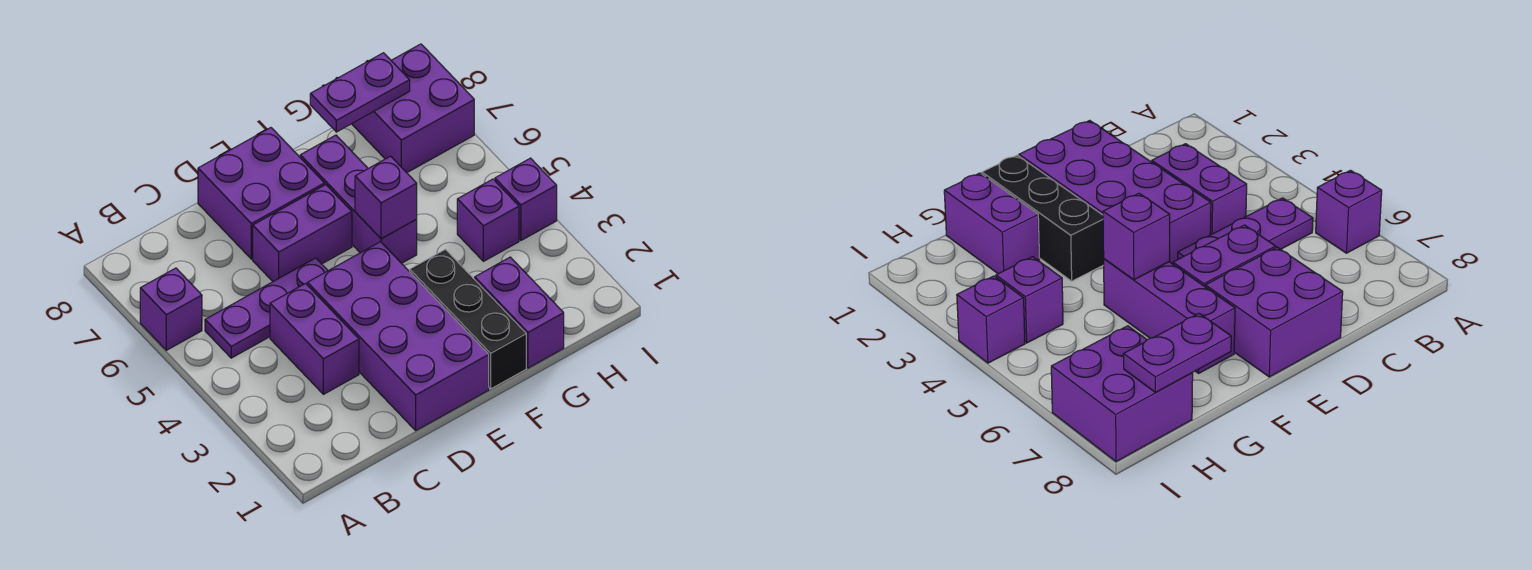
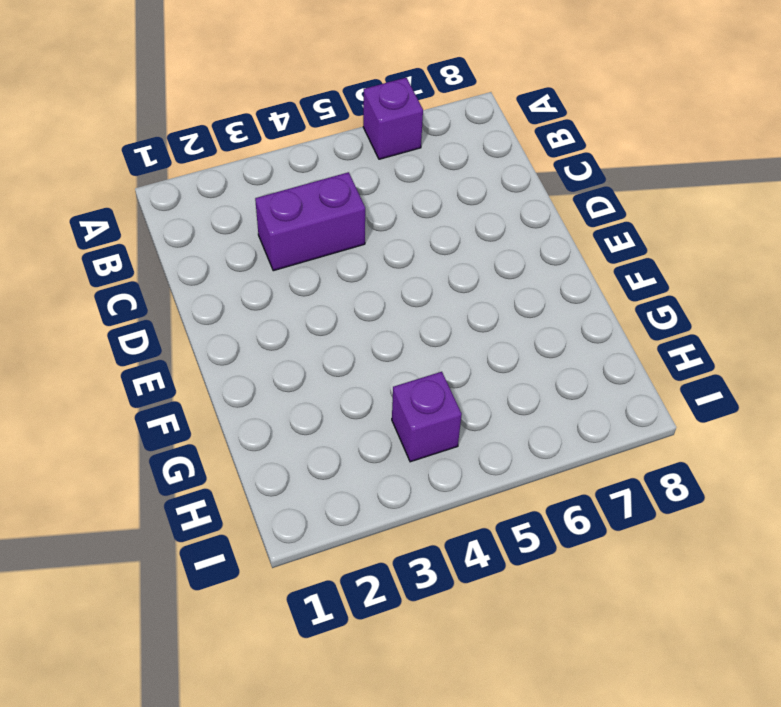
none -> purple 1x3 plate [205,258,328,358]
none -> purple 2x4 brick [307,242,489,430]
none -> purple 1x2 brick [253,185,352,281]

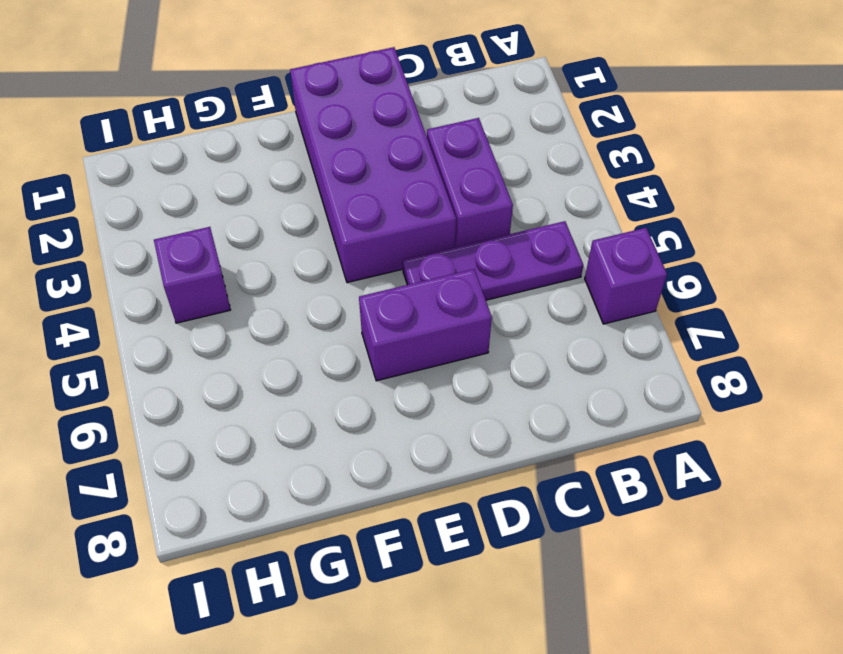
none -> purple 2x2 brick [198,128,325,259]
none -> black 1x3 brick [410,249,526,389]
none -> purple 1x3 brick [300,135,417,263]

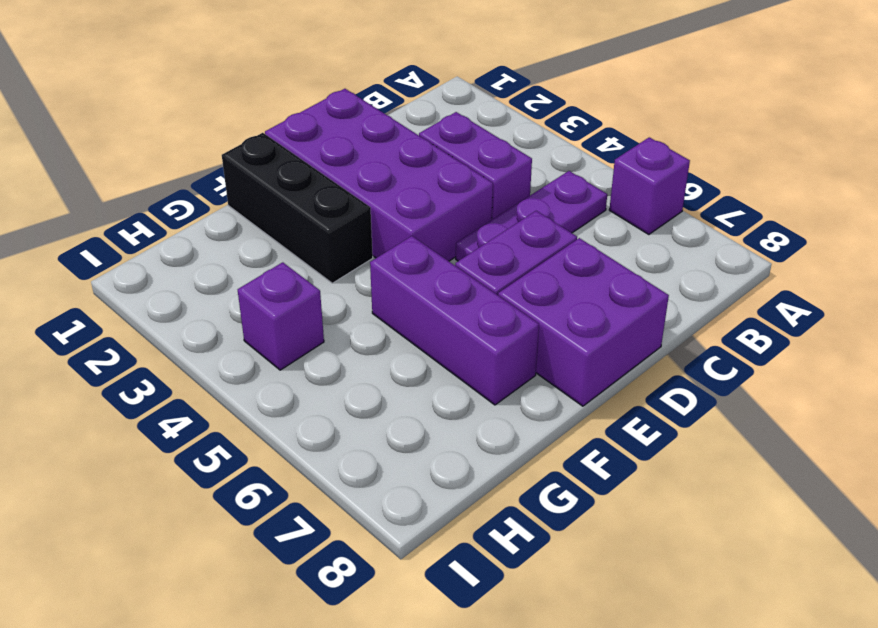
none -> purple 1x2 brick [475,257,564,368]
none -> purple 2x2 brick [352,44,474,173]
none -> purple 1x1 brick [495,158,557,240]

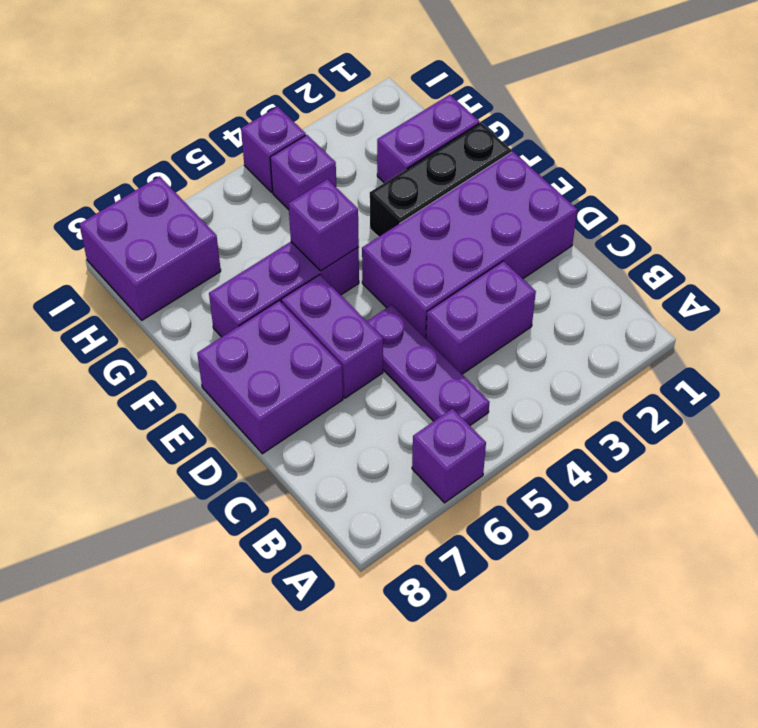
none -> purple 1x2 plate [310,53,410,132]

